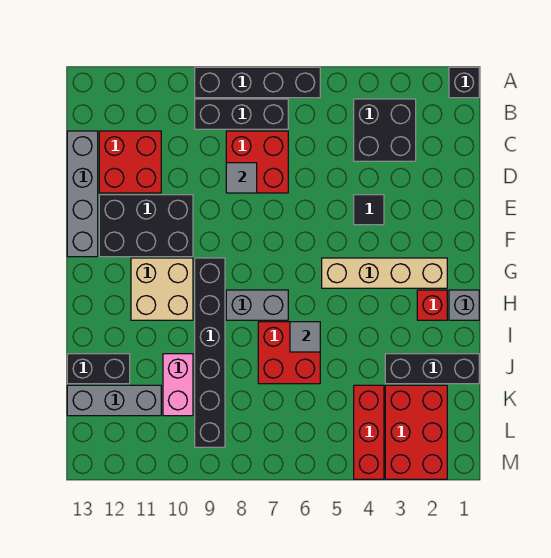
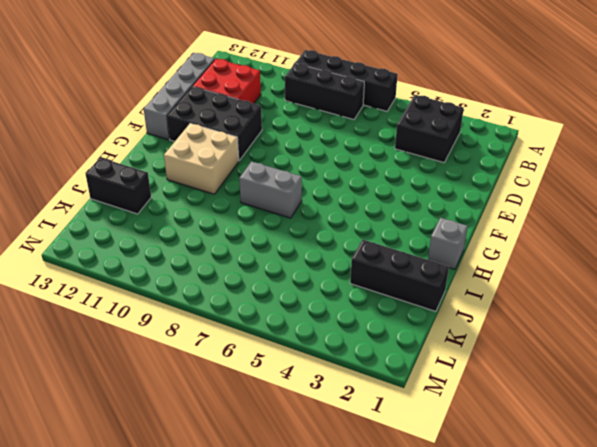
none -> black 1x1 brick [449,67,479,98]
none -> red 2x2 brick [226,131,288,193]
none -> black 1x1 tile [354,195,384,225]

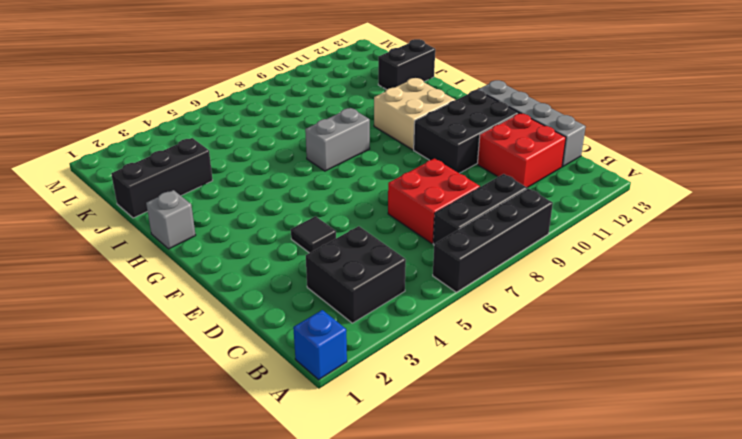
blue 1x1 brick [293,310,347,380] -> black 1x1 brick [449,67,479,98]
none -> tan 1x4 brick [322,258,447,288]
none -> black 1x6 brick [195,258,225,447]
none -> red 1x1 brick [417,290,447,320]

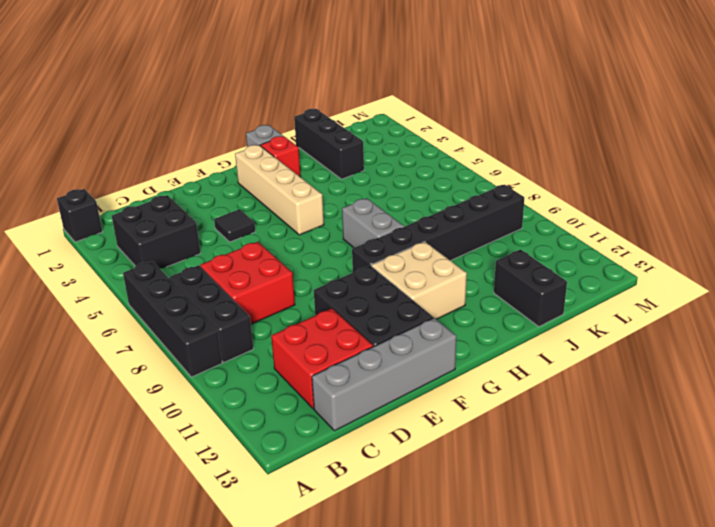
none -> red 2x2 brick [258,322,320,384]
none -> pink 1x2 brick [163,354,193,416]
none -> red 2x3 brick [385,385,447,479]

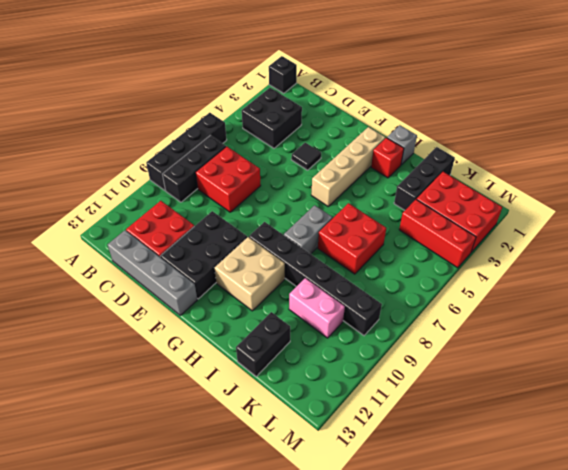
none -> grey 1x3 brick [67,385,161,416]
none -> grey 1x1 tile [226,163,257,193]
none -> grey 1x1 tile [290,322,320,352]

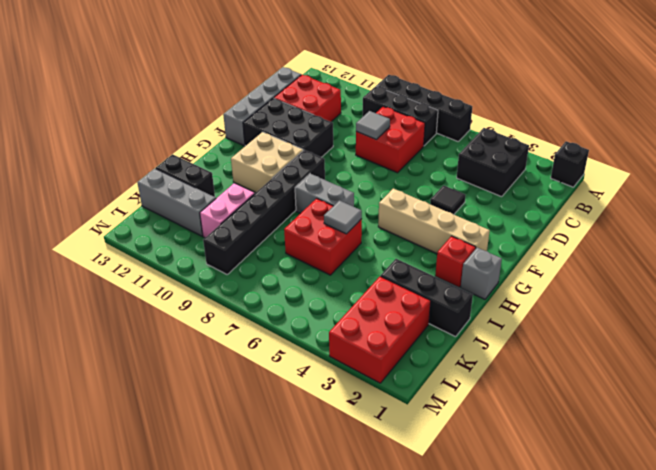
none -> red 1x3 brick [354,385,384,479]

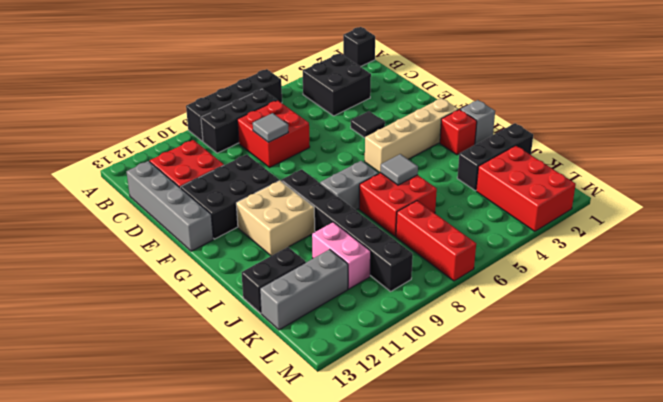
red 1x3 brick [396,201,476,281] -> red 1x3 brick moved to [354,385,384,479]

